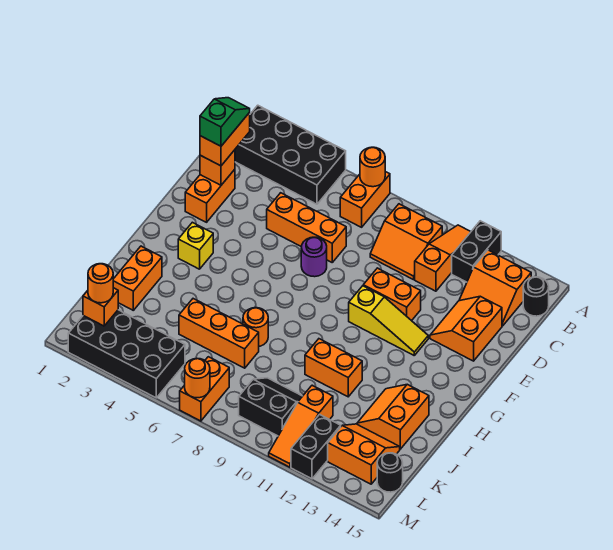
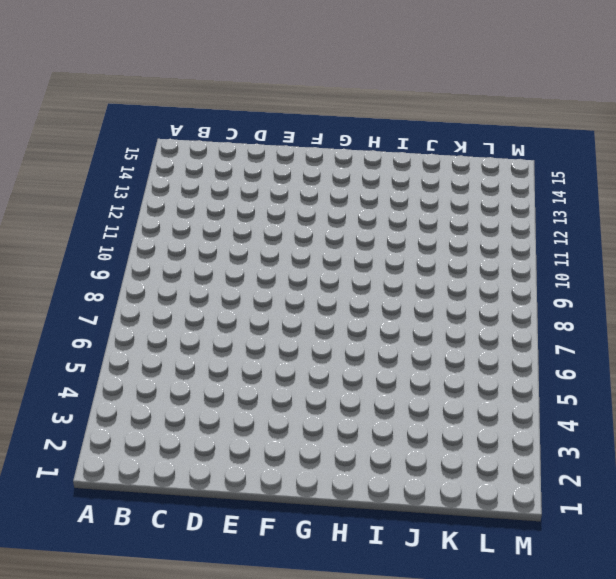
none -> black 2x4 brick [235,105,346,204]
none -> orange 1x2 brick [340,172,390,227]
none -> orange 1x3 slope [415,225,471,291]
none -> black 1x2 brick [452,221,501,282]

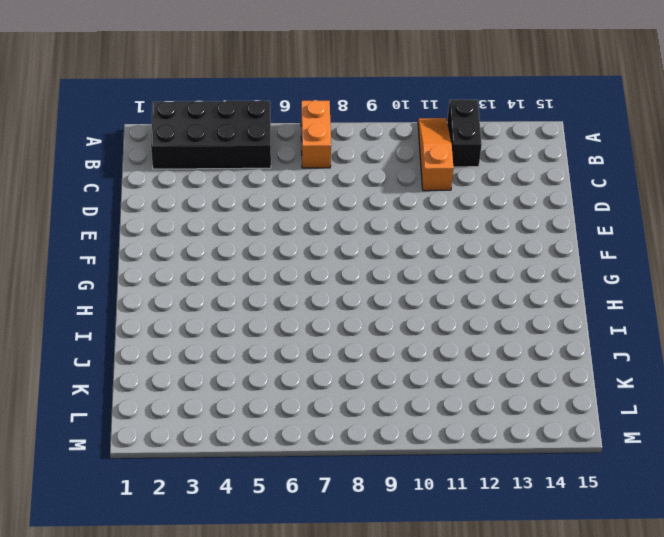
none -> orange 2x2 slope [370,204,442,280]
none -> orange 2x2 slope [459,250,531,326]
none -> black 1x1 round brick [523,277,549,316]
none -> orange 1x2 brick [185,169,235,222]

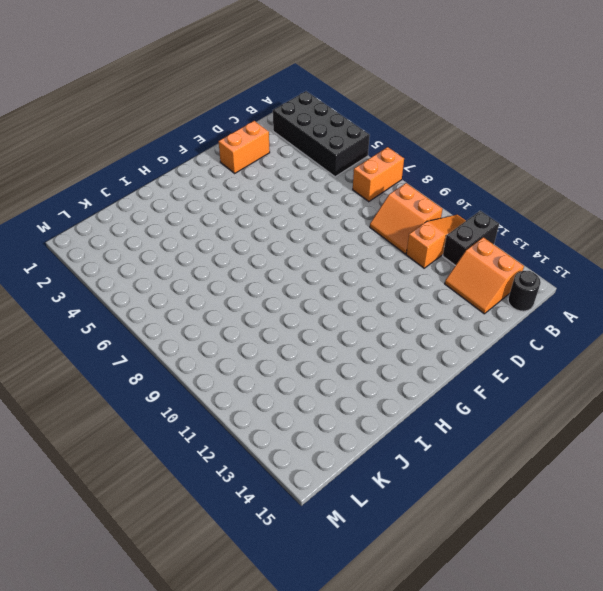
none -> orange 1x3 brick [267,193,346,262]
none -> orange 2x2 slope [430,296,502,361]
none -> purple 1x1 round brick [301,237,327,277]
none -> orange 1x2 brick [363,268,421,321]

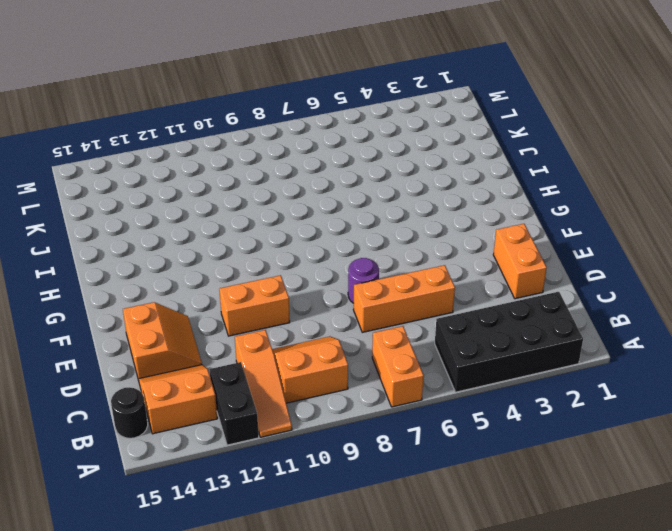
none -> yellow 1x3 slope [349,286,428,355]
none -> yellow 1x1 brick [178,222,213,269]
none -> orange 1x2 brick [113,246,162,310]
none -> orange 1x1 round brick [243,308,268,346]

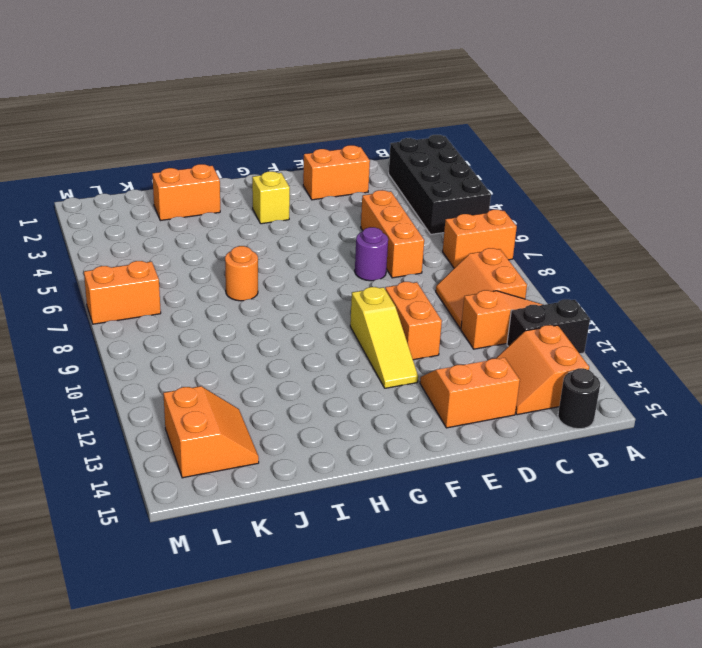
none -> orange 1x2 brick [305,339,362,397]
none -> orange 2x2 slope [357,384,429,449]
none -> orange 1x3 brick [179,299,259,368]
none -> black 2x2 slope [239,378,302,436]

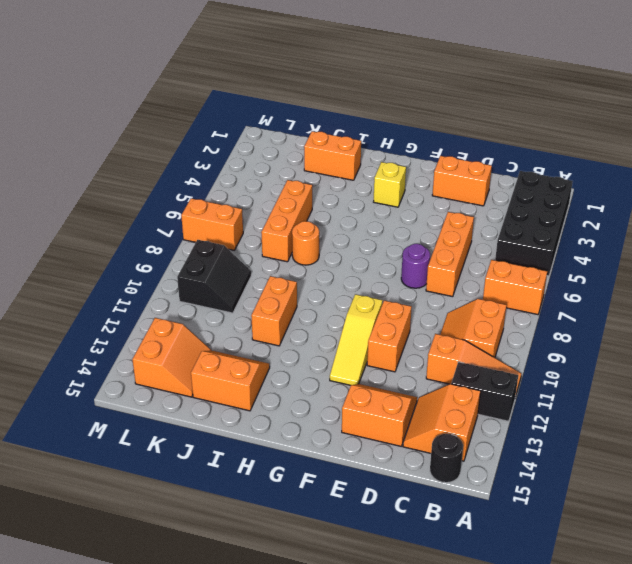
none -> orange 1x3 slope [269,385,333,467]
none -> black 2x4 brick [68,310,185,398]
none -> black 1x2 brick [291,414,341,479]
none -> black 1x1 round brick [377,453,403,492]

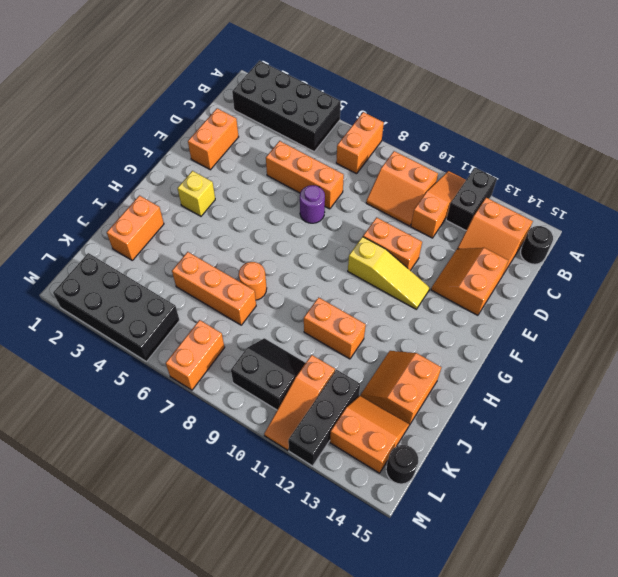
black 1x3 brick [288,369,360,466] -> black 1x2 brick [291,414,341,479]
none -> orange 1x1 round brick [360,147,385,187]
none -> orange 1x1 brick [200,150,235,185]
none -> orange 1x1 brick [83,288,118,326]
none -> orange 1x1 round brick [185,358,210,398]

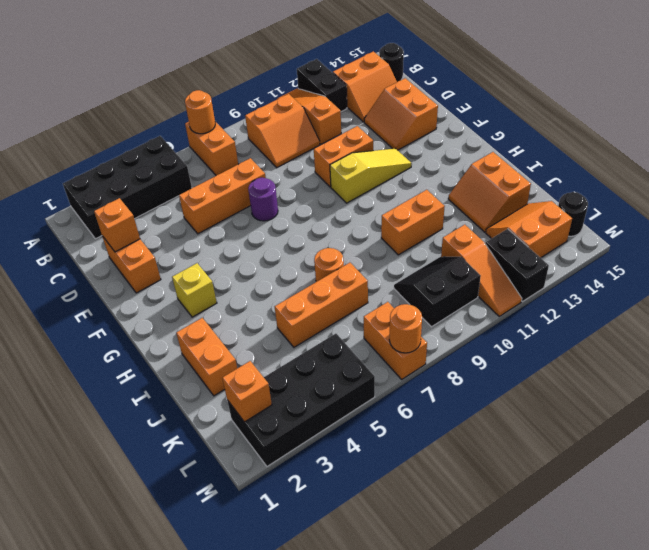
none -> orange 1x2 brick [200,113,250,166]
none -> orange 1x1 round brick [88,264,113,303]
none -> green 1x2 slope [200,98,250,146]

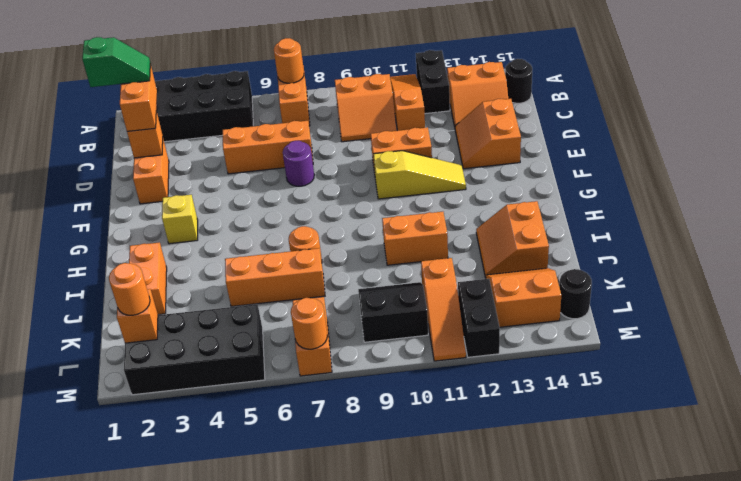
green 1x2 slope [82,37,150,87] -> green 1x2 slope turned to [200,98,250,146]

